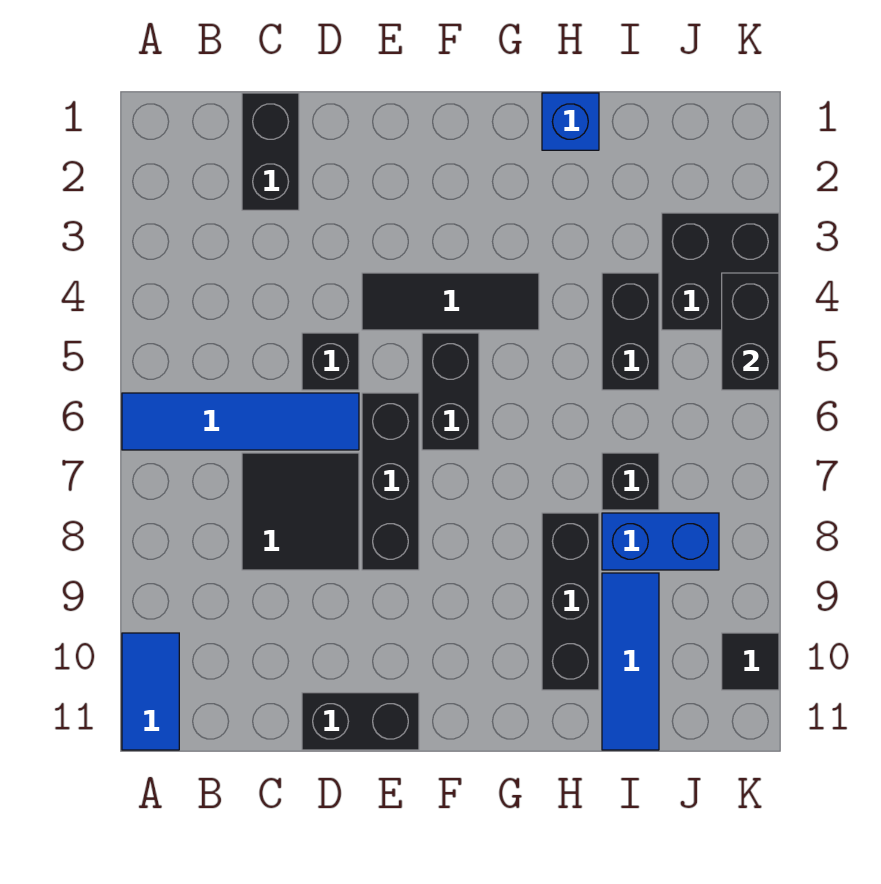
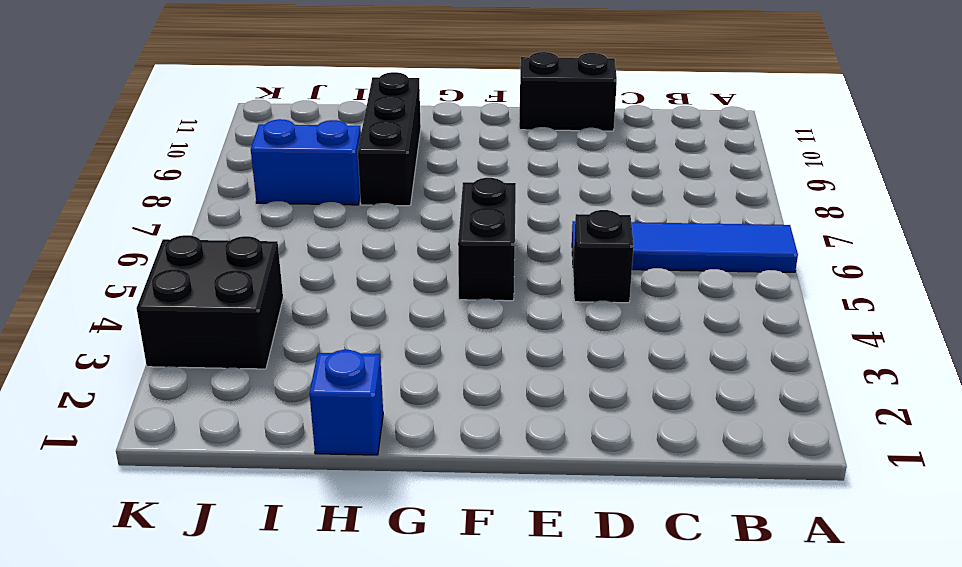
none -> blue 1x2 tile [122,633,179,750]
none -> black 1x2 brick [242,93,299,210]
none -> black 2x2 tile [242,453,359,570]

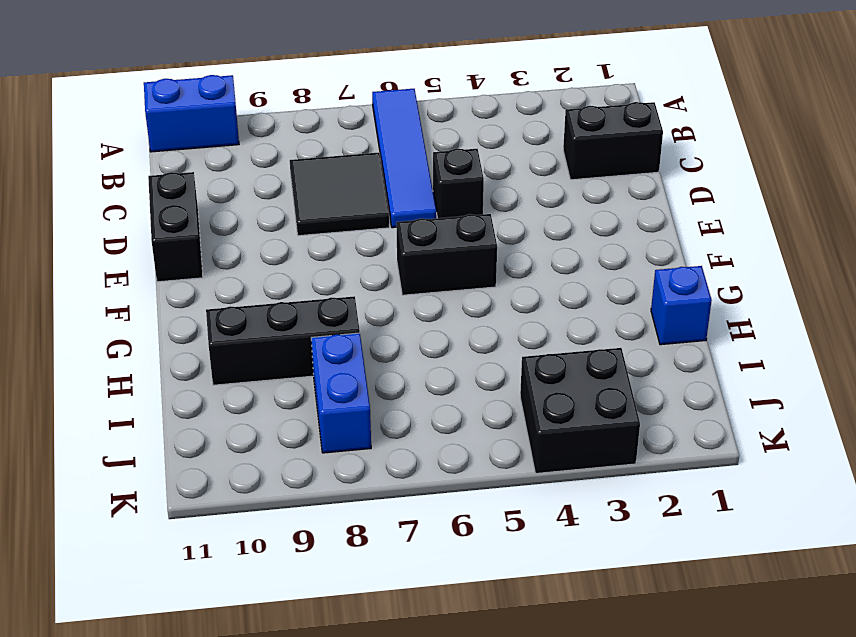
blue 1x2 brick [144,75,239,152] -> blue 1x2 tile [122,633,179,750]
none -> black 1x3 tile [362,273,539,330]
none -> black 1x3 brick [362,393,419,570]
none -> black 1x2 brick [602,273,659,390]

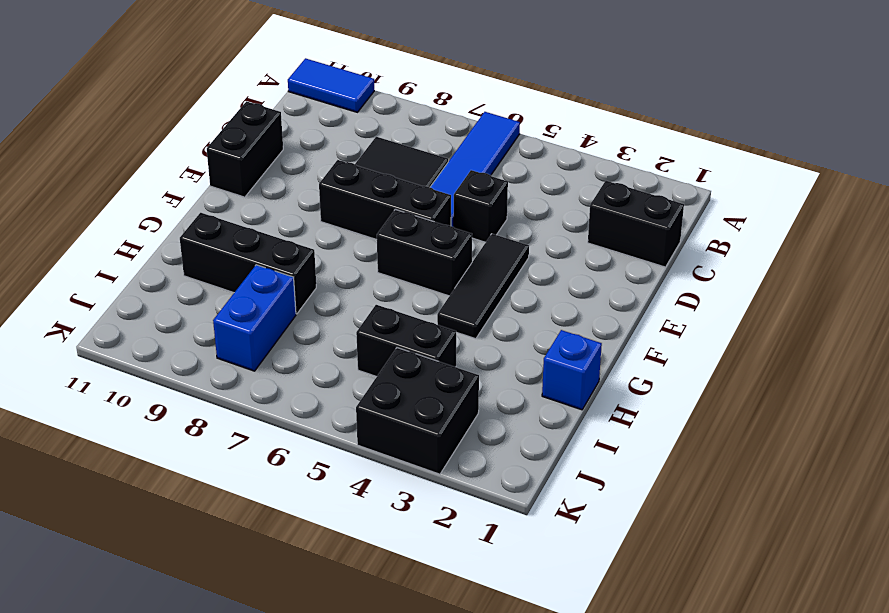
none -> black 1x1 brick [602,453,659,510]
none -> blue 1x3 tile [602,573,659,750]
none -> black 1x1 tile [722,633,779,690]

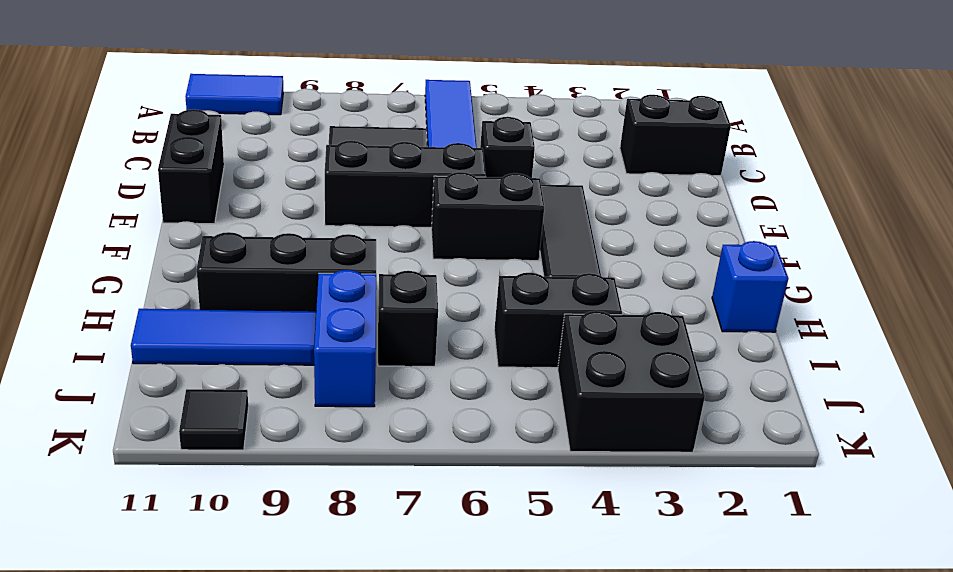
none -> black 1x2 brick [722,273,779,390]

